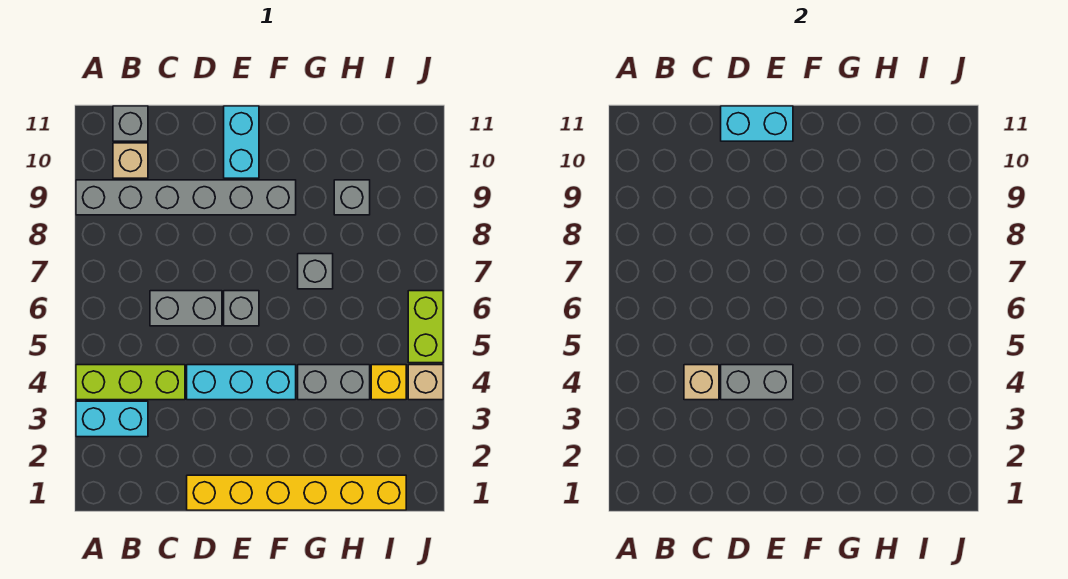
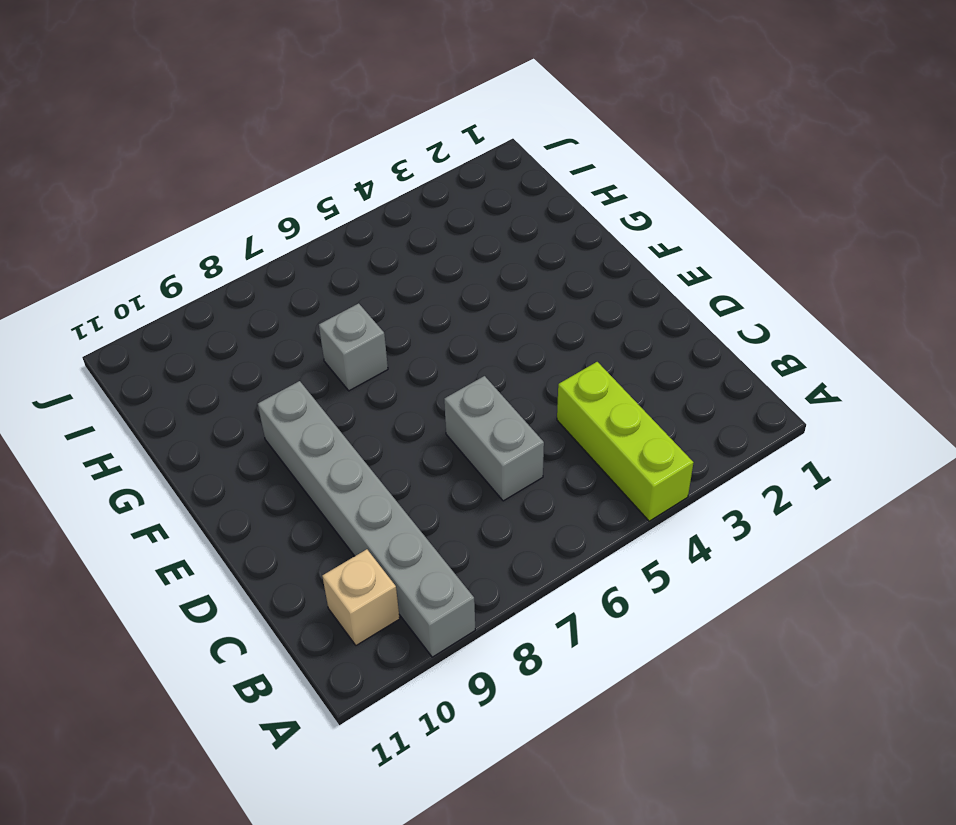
none -> cyan 1x2 brick [76,401,148,437]
none -> grey 1x1 brick [113,106,148,141]
none -> yellow 1x6 brick [187,475,406,510]

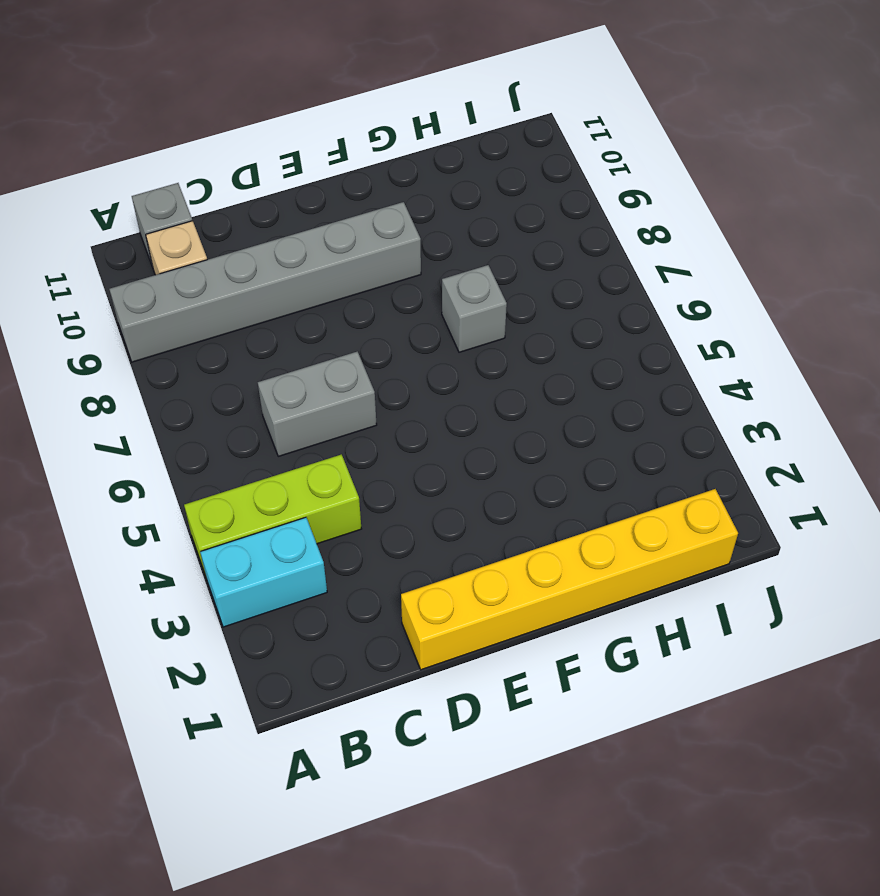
none -> cyan 1x3 brick [187,365,296,400]
none -> grey 1x1 brick [224,291,259,326]
none -> cyan 1x2 brick [224,106,259,178]

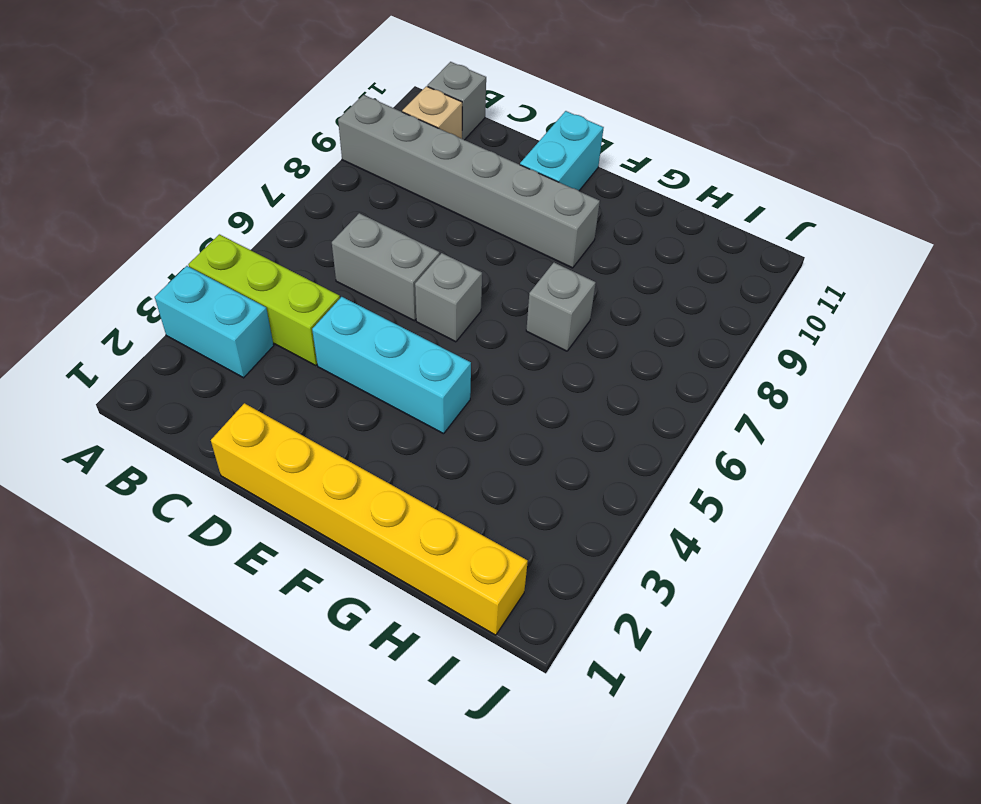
none -> grey 1x2 brick [298,365,370,400]
none -> grey 1x1 brick [334,180,370,215]
none -> yellow 1x1 brick [371,365,406,400]

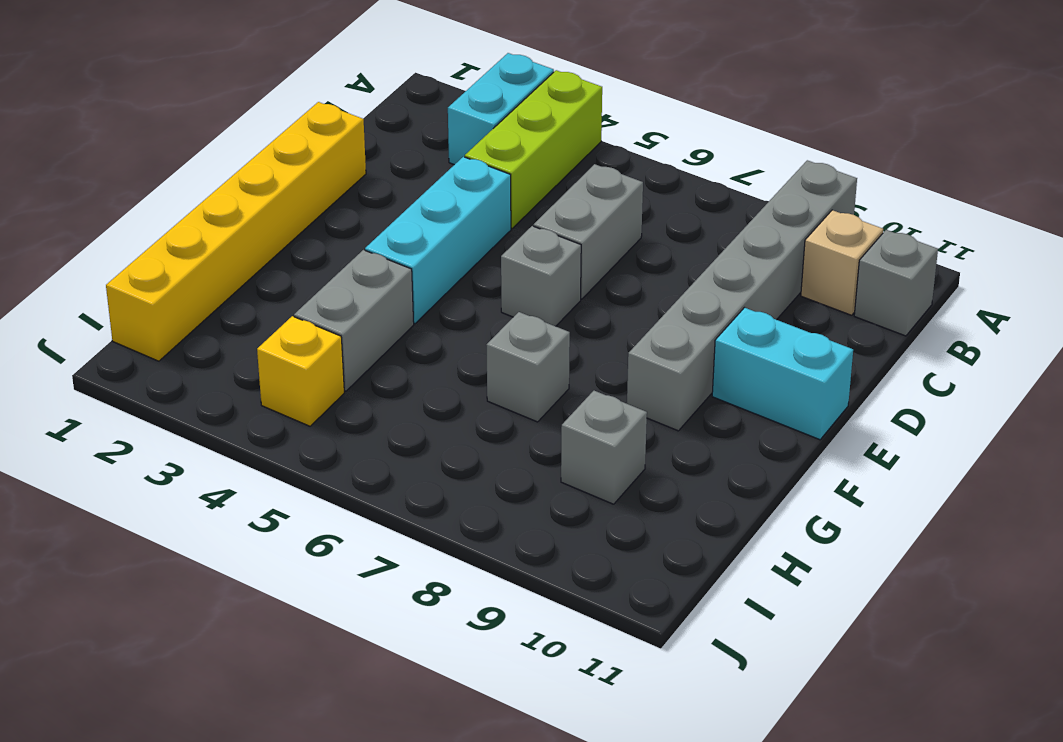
none -> tan 1x1 brick [408,365,443,400]
none -> lime 1x2 brick [408,291,443,363]
none -> tan 1x1 brick [684,365,719,400]

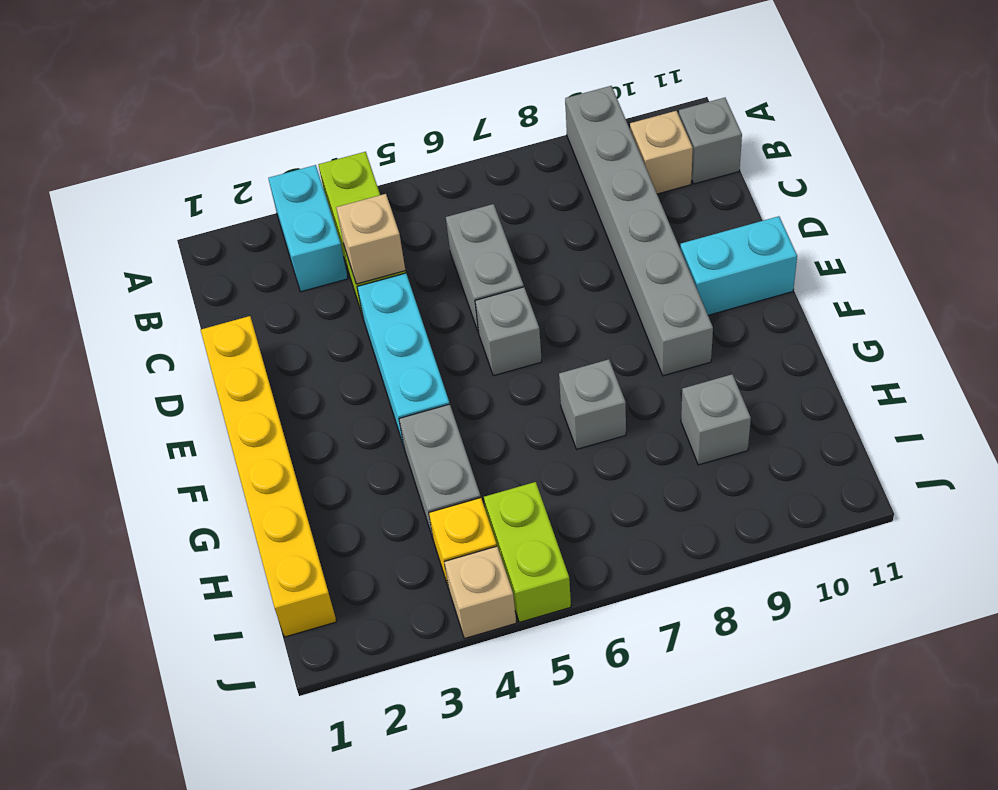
lime 1x2 brick [484,482,571,622] -> lime 1x2 brick turned to [408,291,443,363]
none -> grey 1x2 brick [721,365,793,400]
none -> cyan 1x2 brick [721,106,793,141]

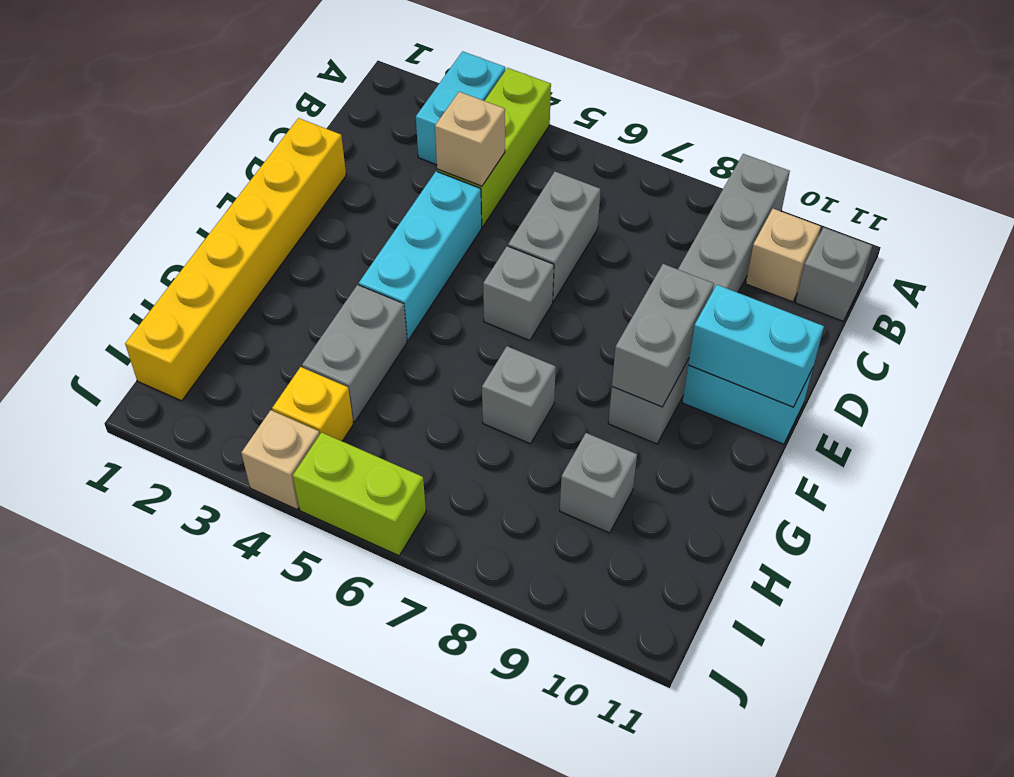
grey 1x2 brick [612,264,714,407] -> grey 1x2 brick moved to [721,365,793,400]
cyan 1x2 brick [688,285,824,407] -> cyan 1x2 brick turned to [721,106,793,141]

